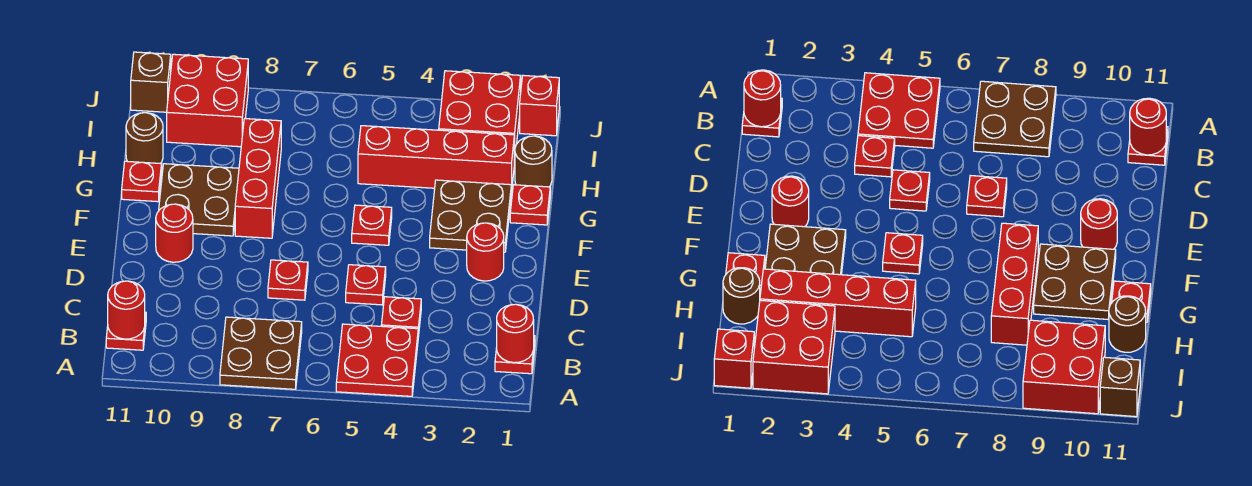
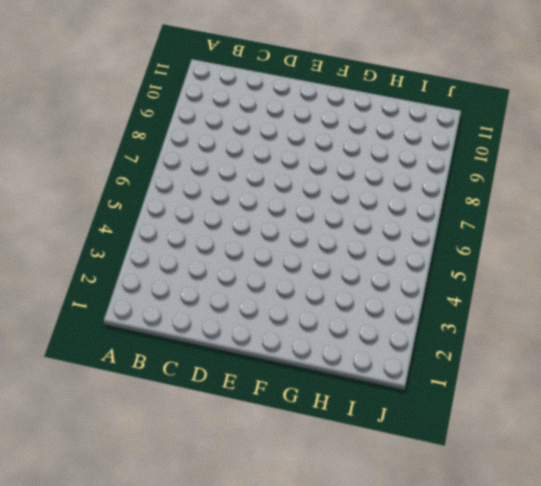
none -> red 2x2 plate [336,324,418,396]
none -> brown 2x2 plate [220,317,302,389]
none -> red 1x1 plate [495,336,535,374]

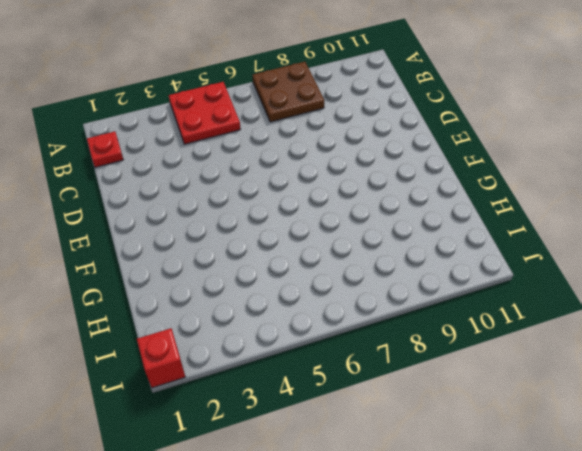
none -> red 1x1 plate [106,312,146,350]
none -> red 1x1 plate [381,297,421,337]
none -> red 1x1 plate [346,265,386,305]

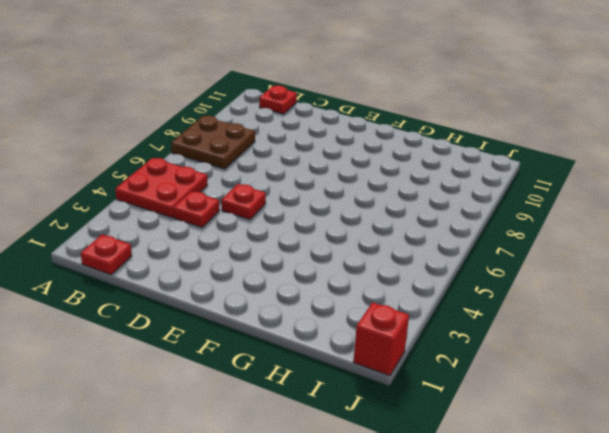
none -> red 1x1 plate [268,260,308,300]
none -> red 1x1 round brick [467,223,504,281]
none -> red 1x1 round brick [156,204,193,262]

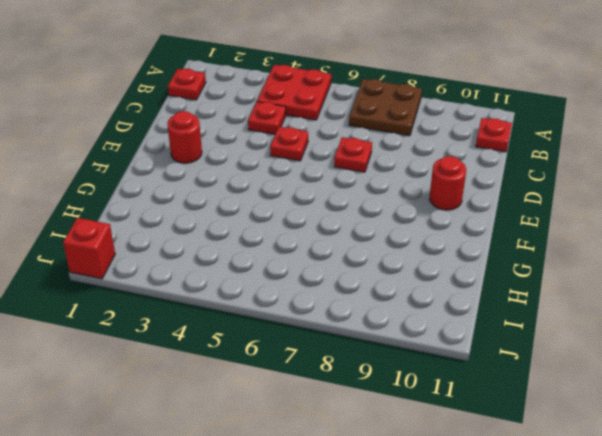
none -> brown 2x2 plate [430,180,511,252]
none -> red 1x1 plate [352,205,392,245]
none -> red 1x3 brick [235,119,281,238]

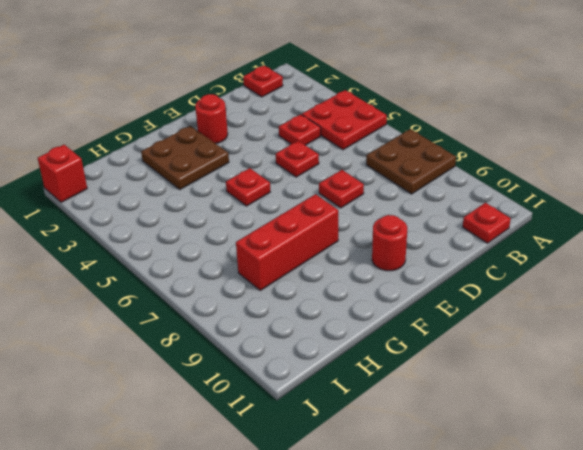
none -> brown 2x2 plate [159,164,239,236]
none -> red 1x1 plate [510,185,550,225]
none -> red 1x1 plate [122,161,162,202]

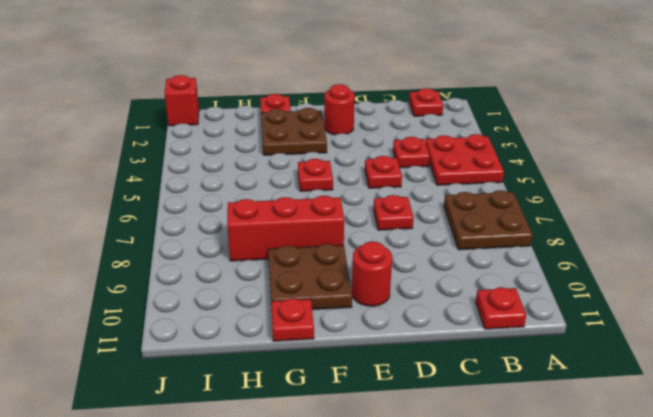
none -> brown 1x1 round brick [515,136,552,187]
none -> red 1x4 brick [358,126,514,193]
none -> brown 1x1 round brick [126,113,163,163]

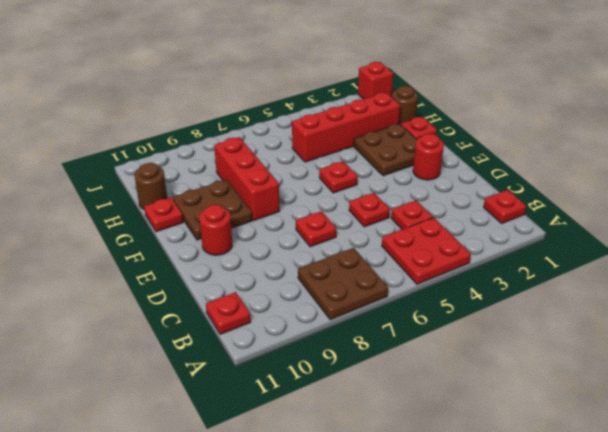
none -> red 2x2 brick [439,71,521,163]
none -> red 2x2 brick [167,54,248,147]
none -> brown 1x1 brick [131,52,171,112]

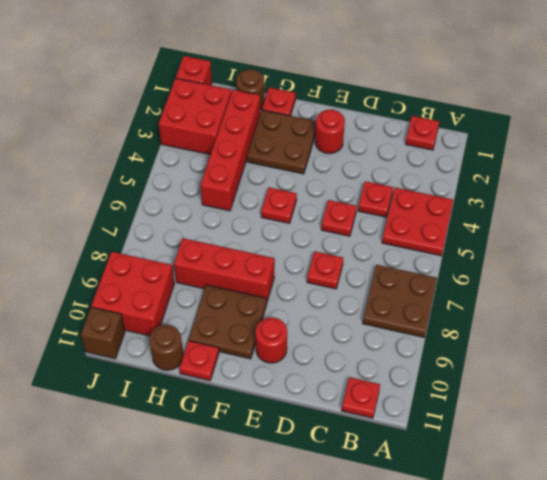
none -> red 1x1 round brick [497,304,534,363]
none -> red 1x1 round brick [108,281,145,339]

